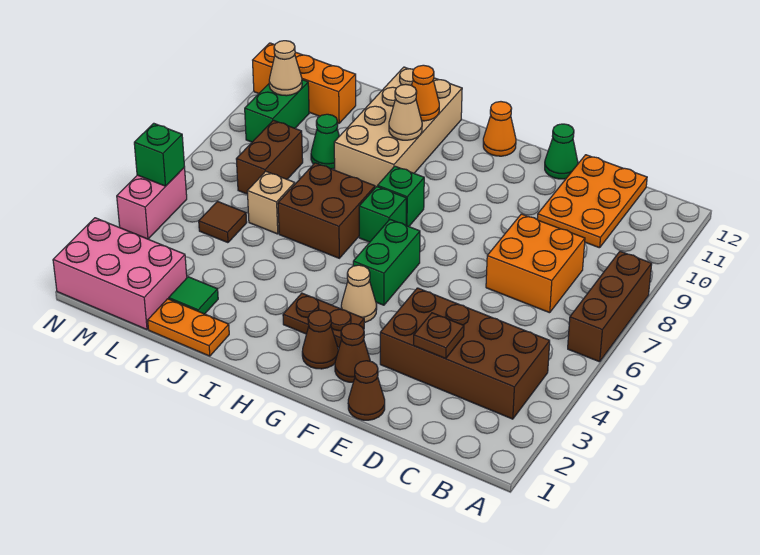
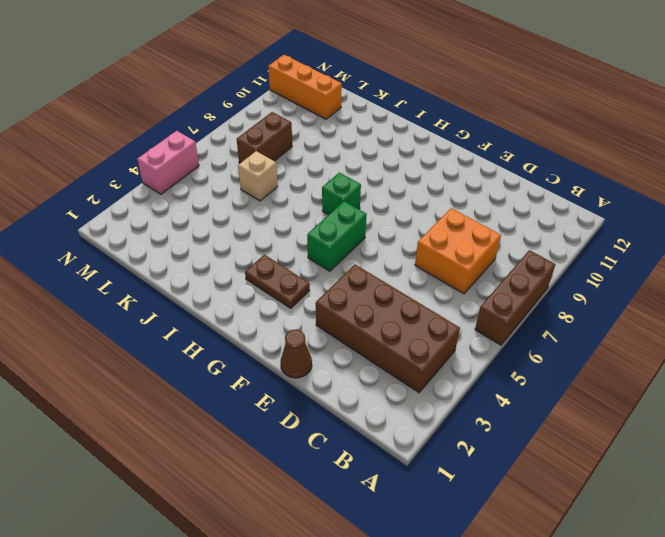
none -> orange 2x3 plate [537,155,647,248]
none -> green 1x1 cone [545,124,578,179]
none -> brown 1x1 cone [335,324,370,382]
none -> brown 1x1 cone [302,310,338,369]

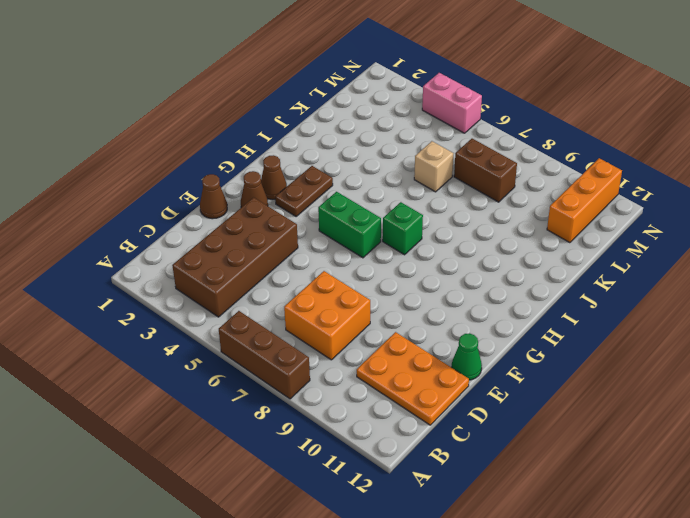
none -> tan 1x1 cone [341,265,377,322]
none -> orange 1x1 cone [483,102,516,156]
none -> green 1x1 brick [378,166,424,226]
none -> brown 2x2 brick [278,163,375,258]

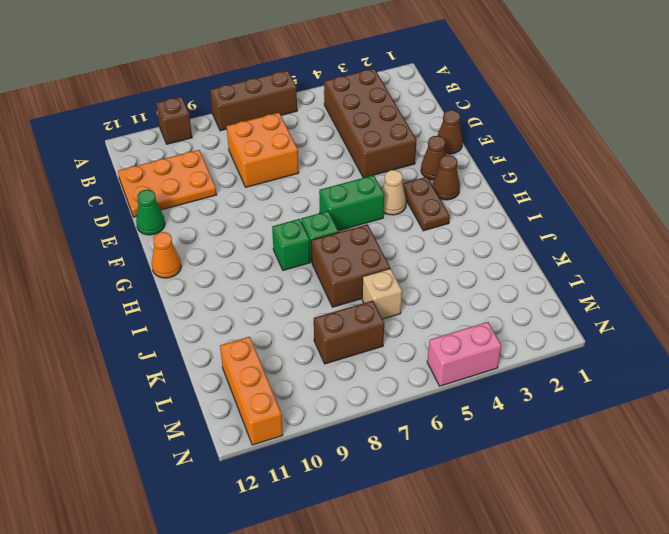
brown 1x1 brick [156,97,192,144] -> none
none -> tan 2x4 brick [334,67,462,188]
none -> orange 1x2 plate [148,299,229,356]
none -> green 1x1 tile [169,277,218,314]
none -> green 1x1 cone [311,114,339,169]

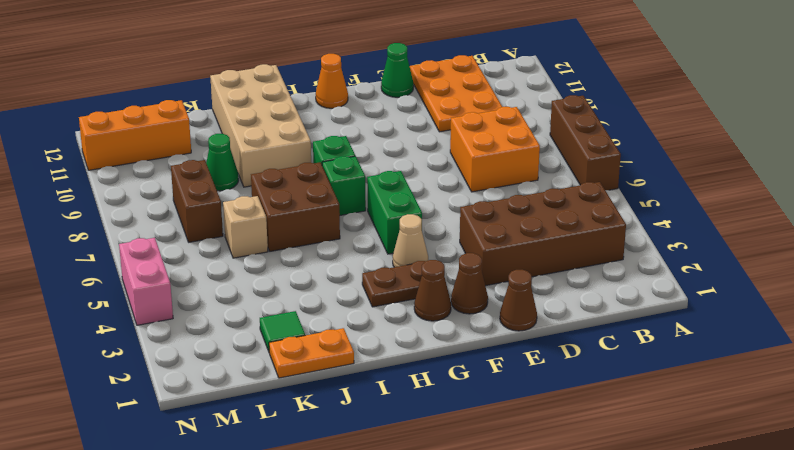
none -> pink 2x3 brick [53,218,187,329]
none -> brown 1x1 tile [199,201,247,243]
none -> green 1x2 brick [245,80,309,142]
none -> brown 1x1 plate [414,313,464,359]

